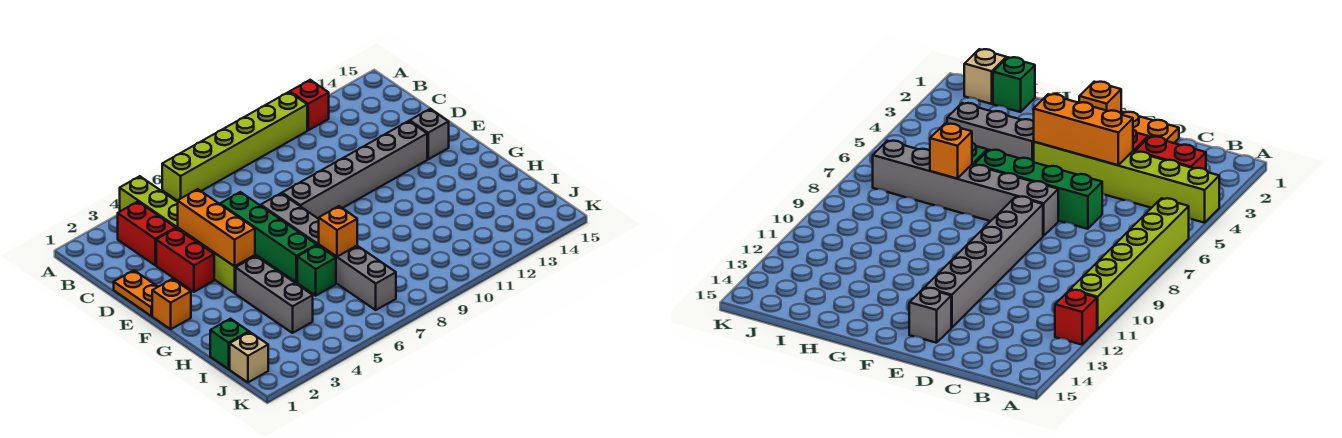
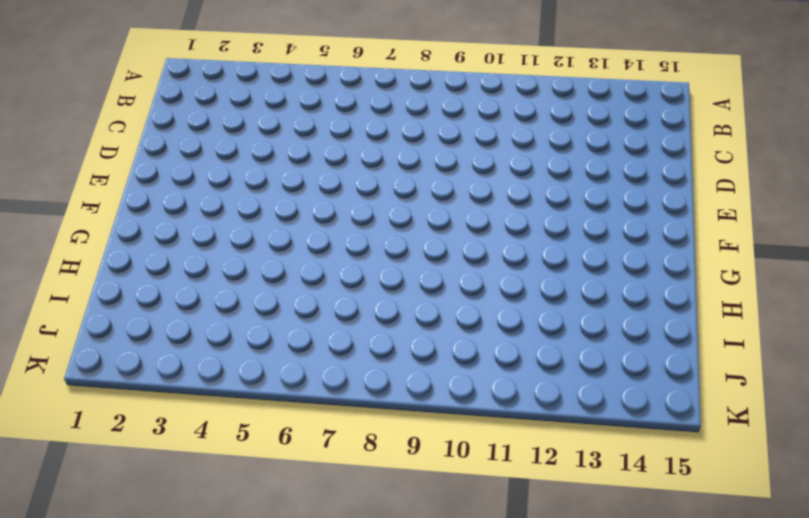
none -> lime 1x6 brick [120,176,255,293]
none -> lime 1x6 brick [162,92,307,201]
none -> red 1x1 brick [290,80,329,130]

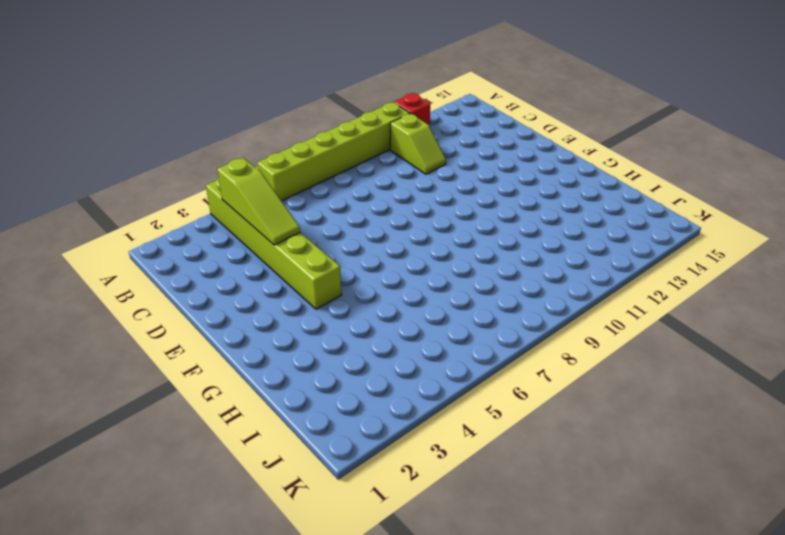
lime 1x3 slope [217,158,300,245] -> orange 1x3 brick [178,189,255,266]
lime 1x2 slope [390,113,446,174] -> none
none -> red 1x2 brick [118,202,176,265]
none -> orange 1x2 plate [114,270,158,316]
none -> red 1x2 brick [156,228,214,292]

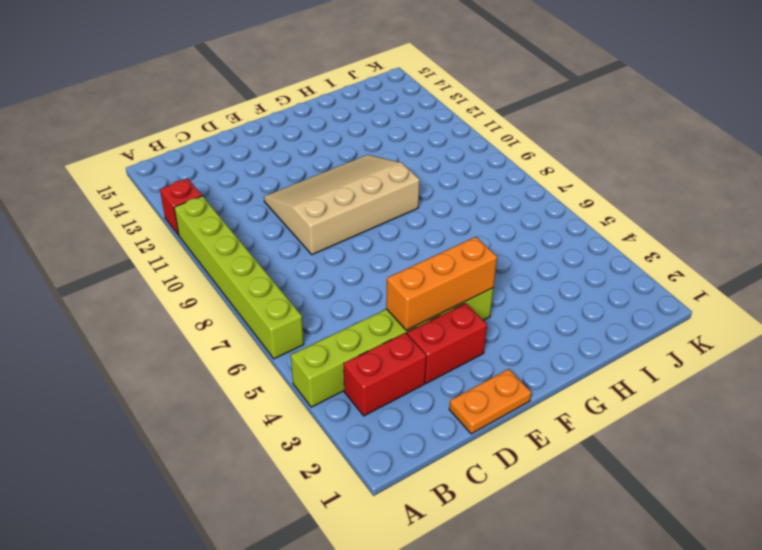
tan 3x4 slope [264,155,420,255] -> grey 1x6 brick [282,121,427,219]
none -> green 1x4 brick [220,192,317,282]
none -> grey 1x6 brick [261,193,396,310]
none -> grey 1x1 brick [410,109,449,159]

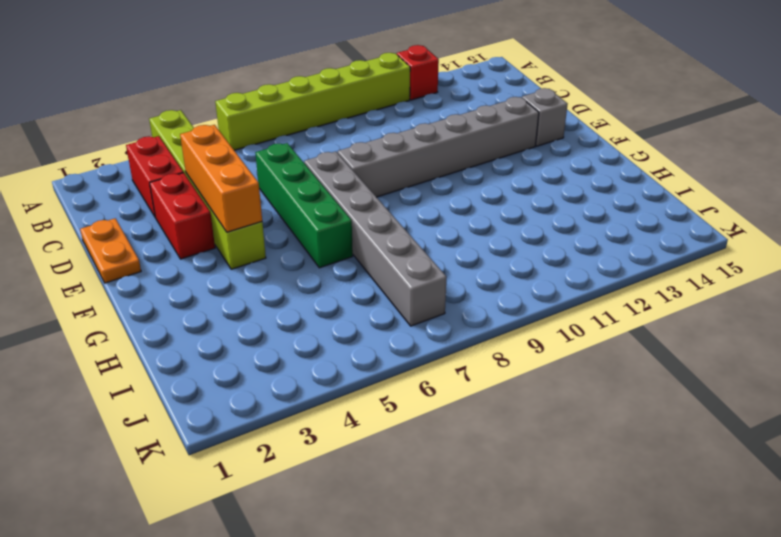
none -> orange 1x1 brick [152,279,191,329]
none -> grey 1x3 brick [236,256,313,333]
none -> green 1x1 brick [297,245,336,296]

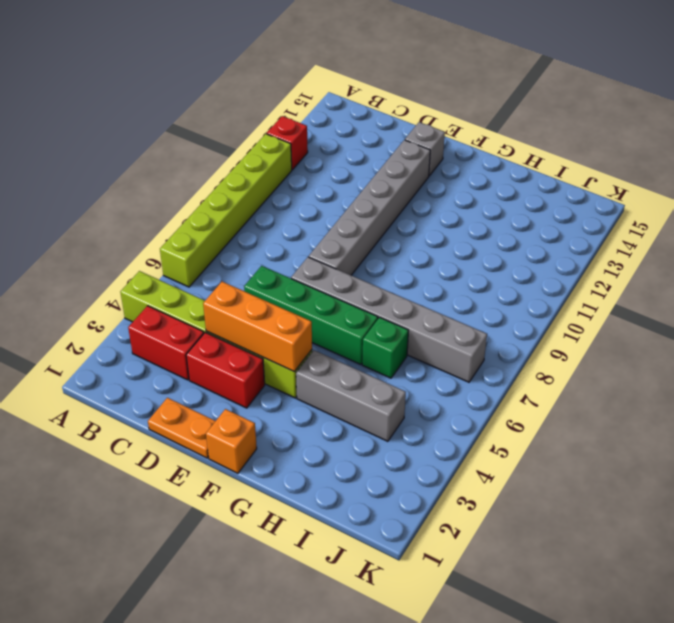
none -> green 1x1 brick [210,319,249,369]
none -> tan 1x1 brick [230,332,268,382]
none -> orange 1x1 brick [319,206,357,257]

